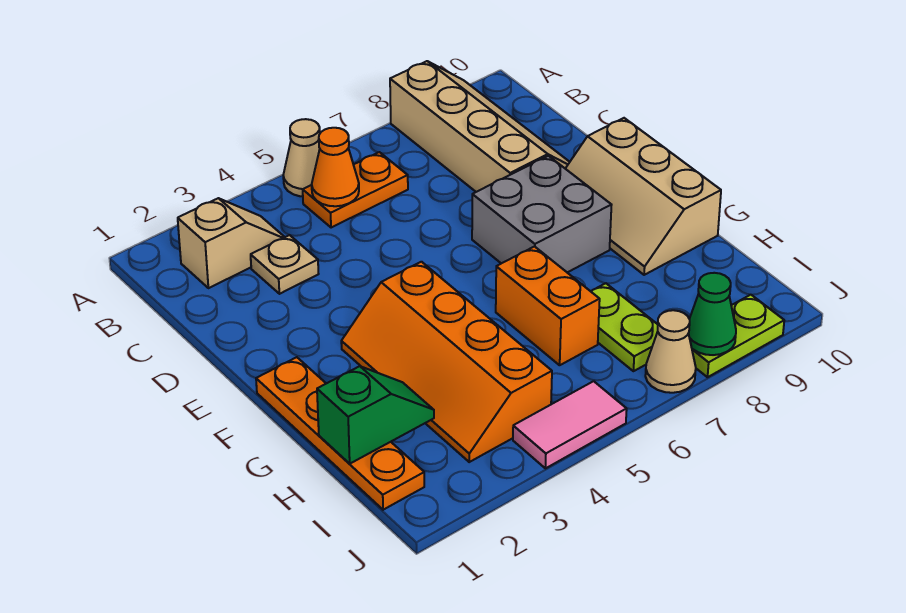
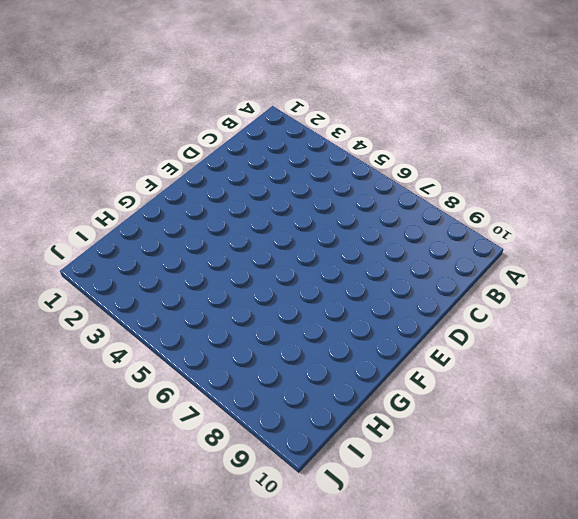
none -> tan 1x1 cone [283,119,320,197]
none -> tan 2x4 slope [390,61,570,192]
none -> tan 1x2 slope [178,198,285,288]

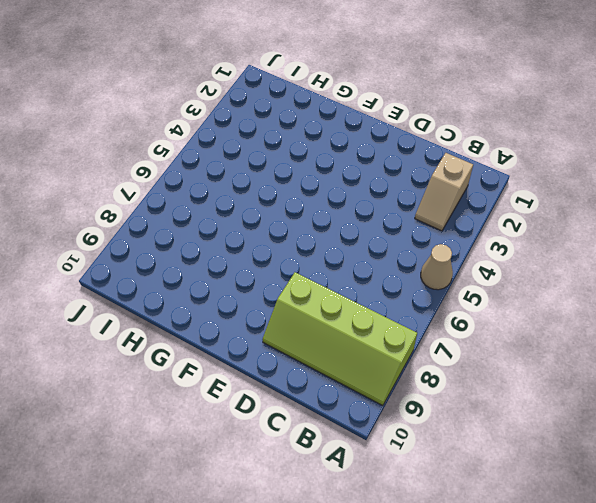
lime 2x4 slope [262,272,417,406] -> tan 2x4 slope [390,61,570,192]
none -> orange 1x2 plate [303,152,408,228]
none -> tan 1x1 plate [251,235,318,294]
none -> grey 2x2 brick [472,156,611,272]

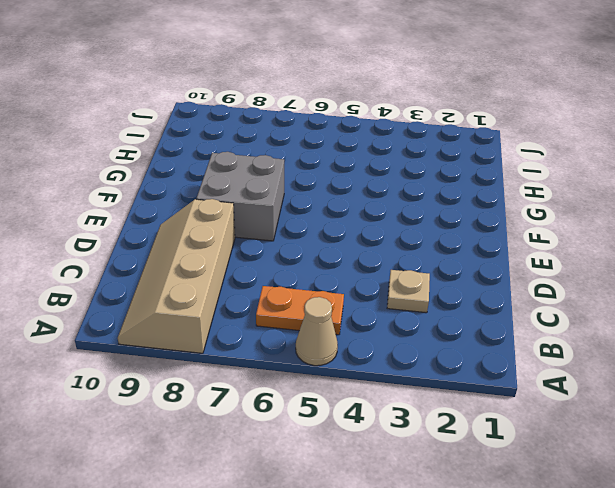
none -> tan 1x2 slope [178,198,285,288]
none -> tan 2x3 slope [565,118,721,275]
none -> orange 1x4 plate [256,357,424,510]

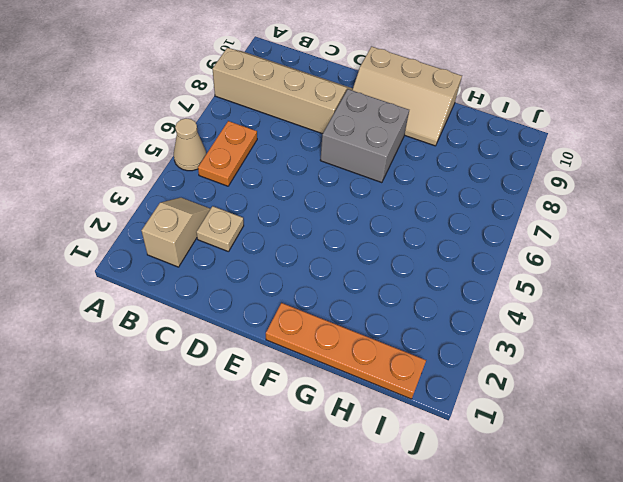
none -> orange 2x4 slope [341,262,552,462]
none -> orange 1x2 brick [496,247,600,365]
none -> lime 1x2 plate [591,283,658,371]

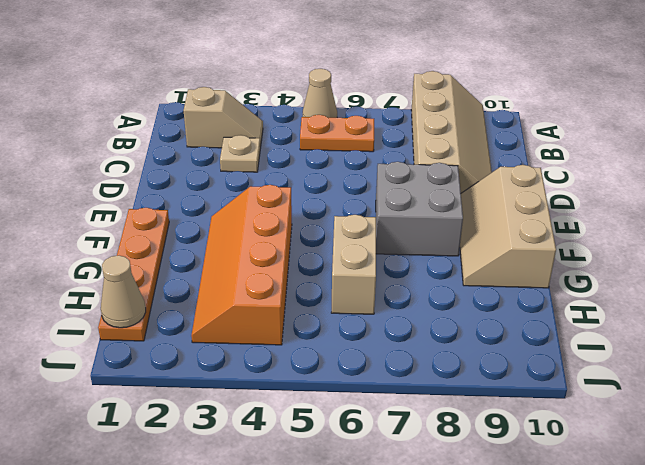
tan 1x2 brick [331,215,376,314] -> orange 1x2 brick [496,247,600,365]
tan 1x1 cone [101,255,146,328] -> tan 1x1 cone moved to [645,310,696,393]
none -> lime 1x2 plate [591,283,658,371]
none -> pink 1x2 tile [513,381,627,468]
none -> lime 1x2 plate [692,295,784,377]

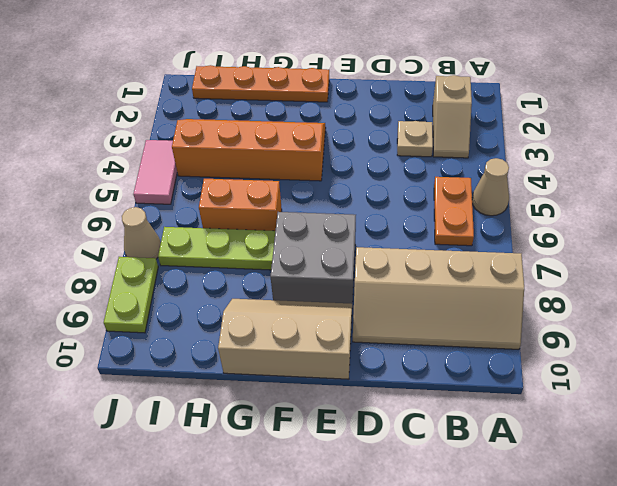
lime 1x3 plate [158,227,275,270] -> lime 1x2 plate [591,283,658,371]
none -> orange 1x1 cone [312,128,359,206]
none -> green 1x2 slope [317,366,434,464]
none -> green 1x1 cone [689,273,736,355]

